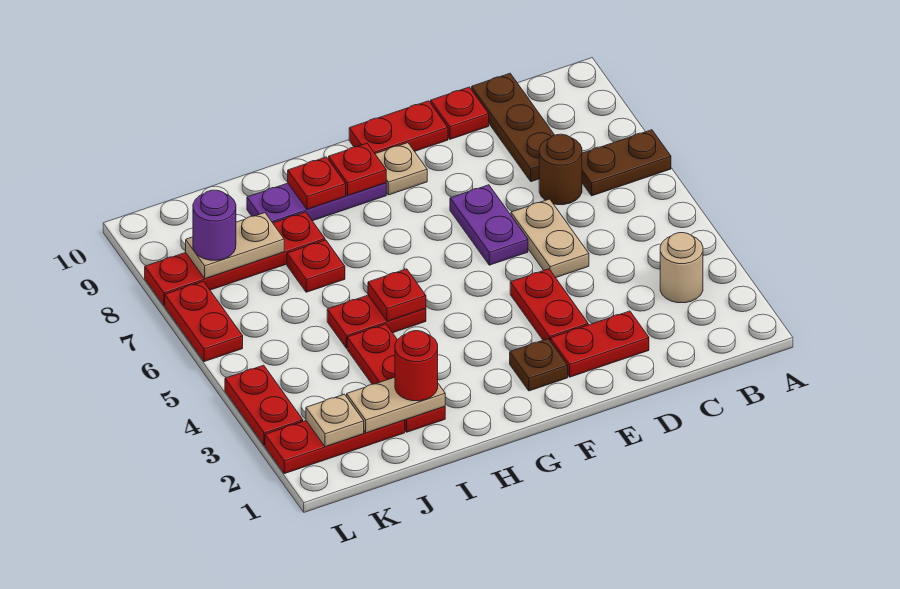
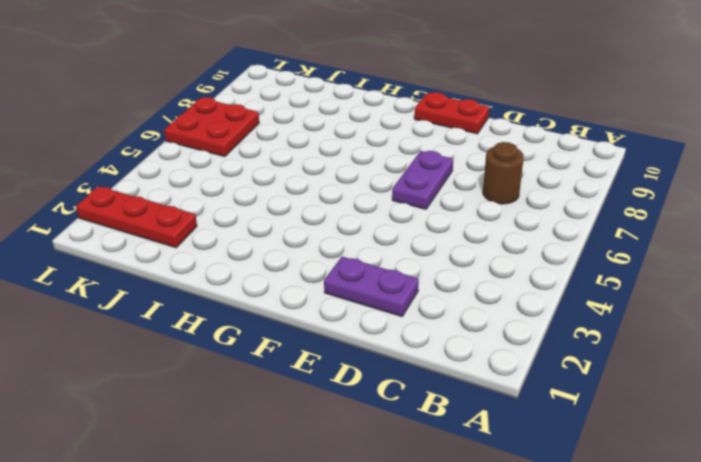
purple 1x2 plate [324,257,419,317] -> red 1x2 plate [550,311,649,377]
red 2x2 plate [164,97,259,157] -> red 1x2 plate [165,281,243,362]
none -> brown 1x2 plate [582,130,671,196]
none -> tan 1x1 round brick [660,233,703,303]
none -> brown 1x3 plate [472,73,554,182]

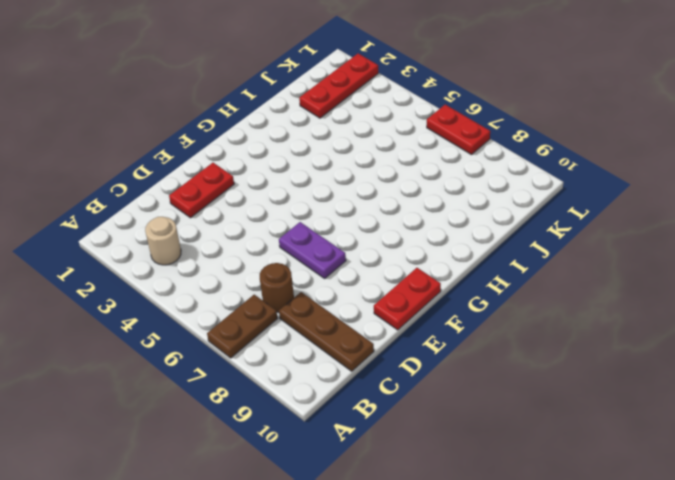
none -> tan 1x2 plate [511,199,589,278]
none -> red 1x1 plate [431,87,489,139]
none -> red 1x2 plate [510,269,588,340]

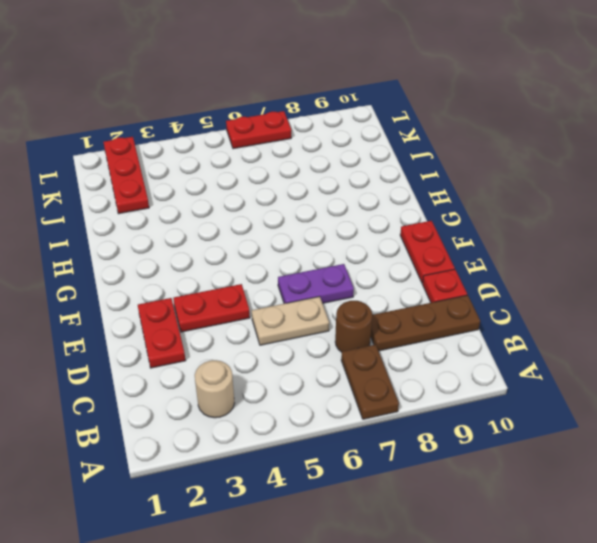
none -> brown 1x1 plate [510,339,568,391]
none -> tan 1x1 plate [375,143,427,195]
none -> purple 1x3 plate [247,183,386,223]

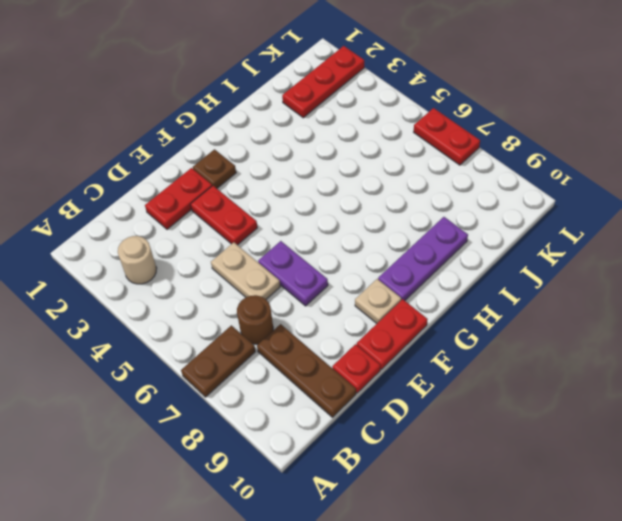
none -> red 1x2 plate [327,295,426,348]
none -> red 1x3 plate [347,324,445,432]
none -> red 1x1 plate [287,240,345,292]

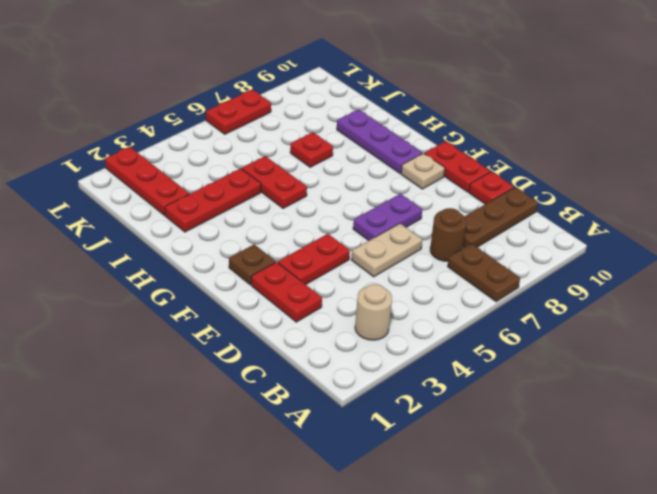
none -> red 1x4 plate [145,212,325,306]
none -> red 1x2 plate [225,365,303,446]
none -> red 1x1 plate [329,143,386,196]

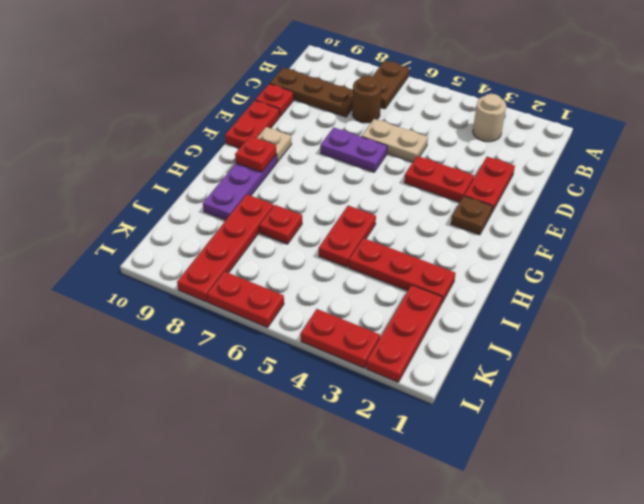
none -> red 1x1 plate [368,269,426,321]
none -> red 1x1 plate [288,157,346,209]
none -> tan 1x2 plate [347,377,445,433]

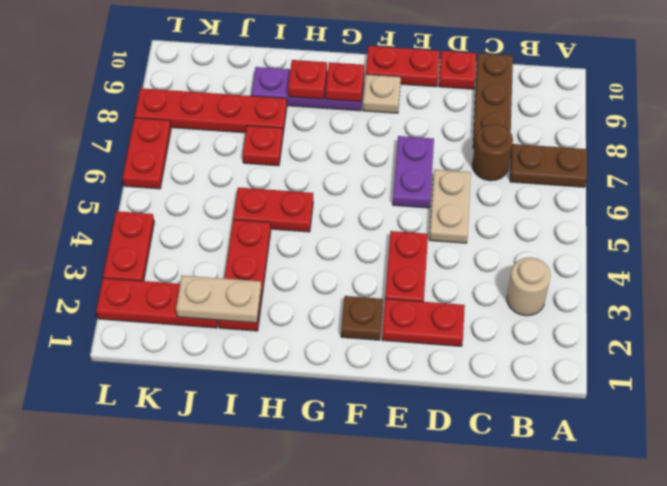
none -> red 1x1 plate [368,269,426,321]
none -> tan 1x2 plate [186,213,284,279]
none -> tan 1x1 plate [306,394,364,447]

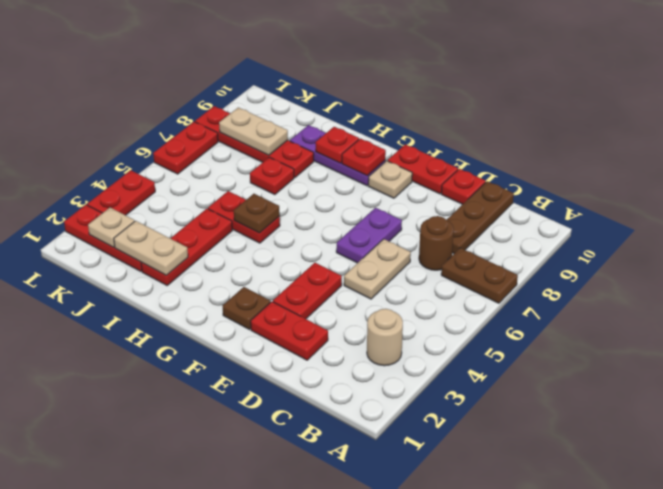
brown 1x1 plate [234,194,280,233] -> red 1x1 plate [368,269,426,321]
none -> red 1x1 round brick [395,331,438,401]
none -> purple 1x1 round brick [193,190,236,260]

